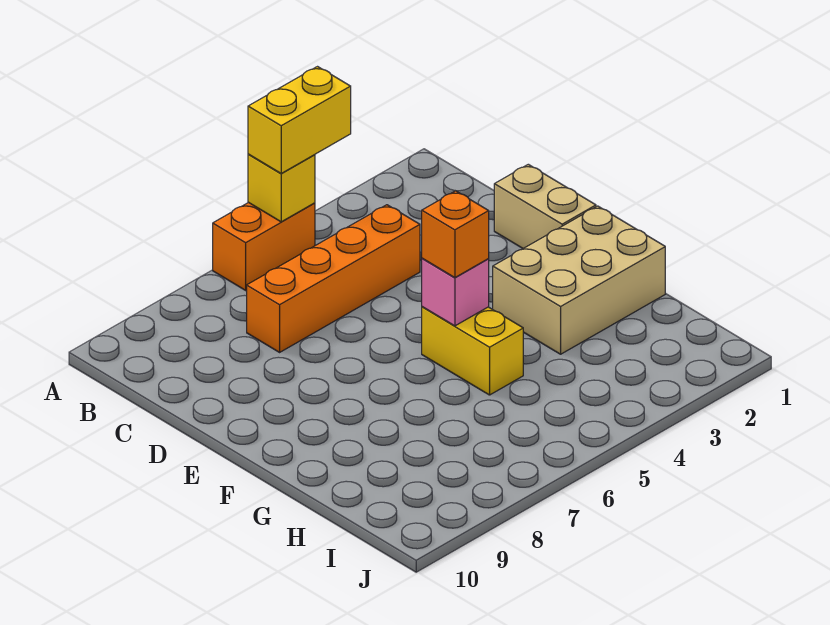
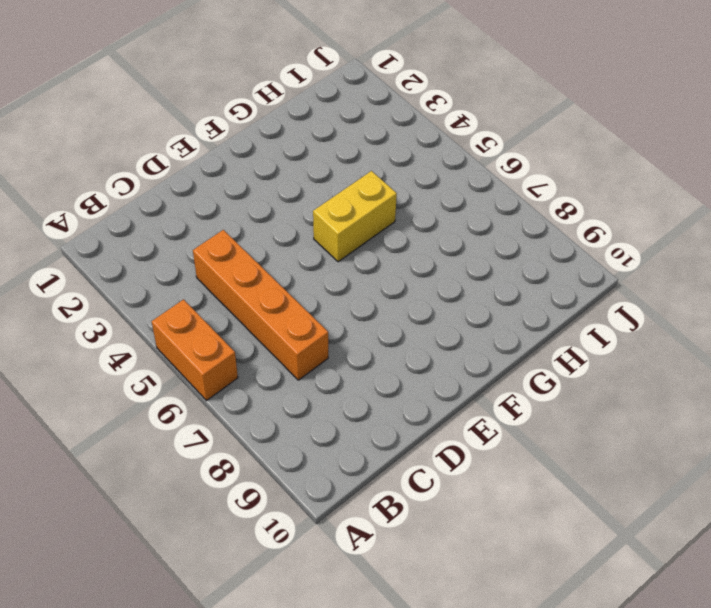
none -> tan 1x2 brick [494,164,596,248]
none -> tan 2x3 brick [493,206,665,354]

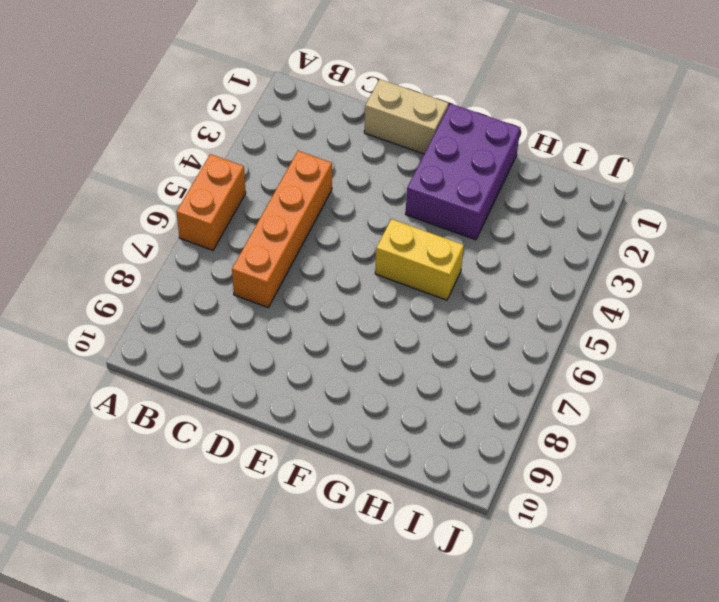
purple 2x3 brick [405,104,520,240] -> tan 2x3 brick [493,206,665,354]
none -> yellow 1x1 brick [248,154,315,222]
none -> pink 1x1 brick [422,258,489,326]

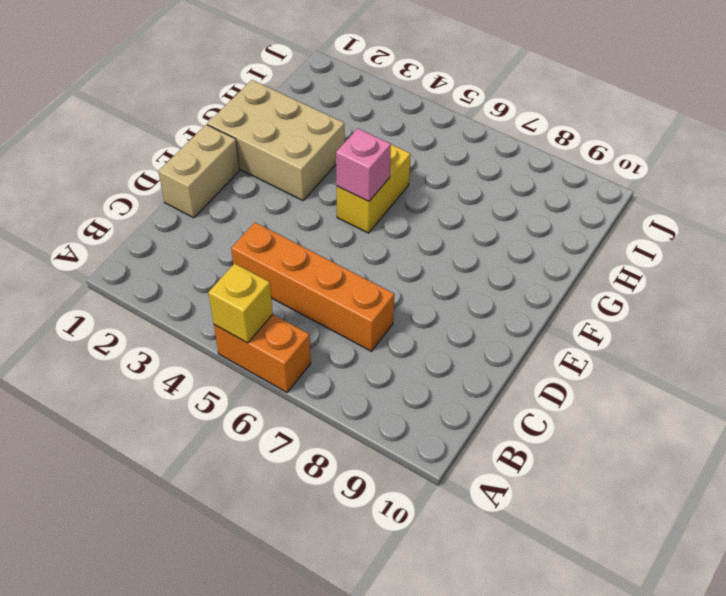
none -> yellow 1x2 brick [248,67,351,173]
none -> orange 1x1 brick [422,191,489,278]

